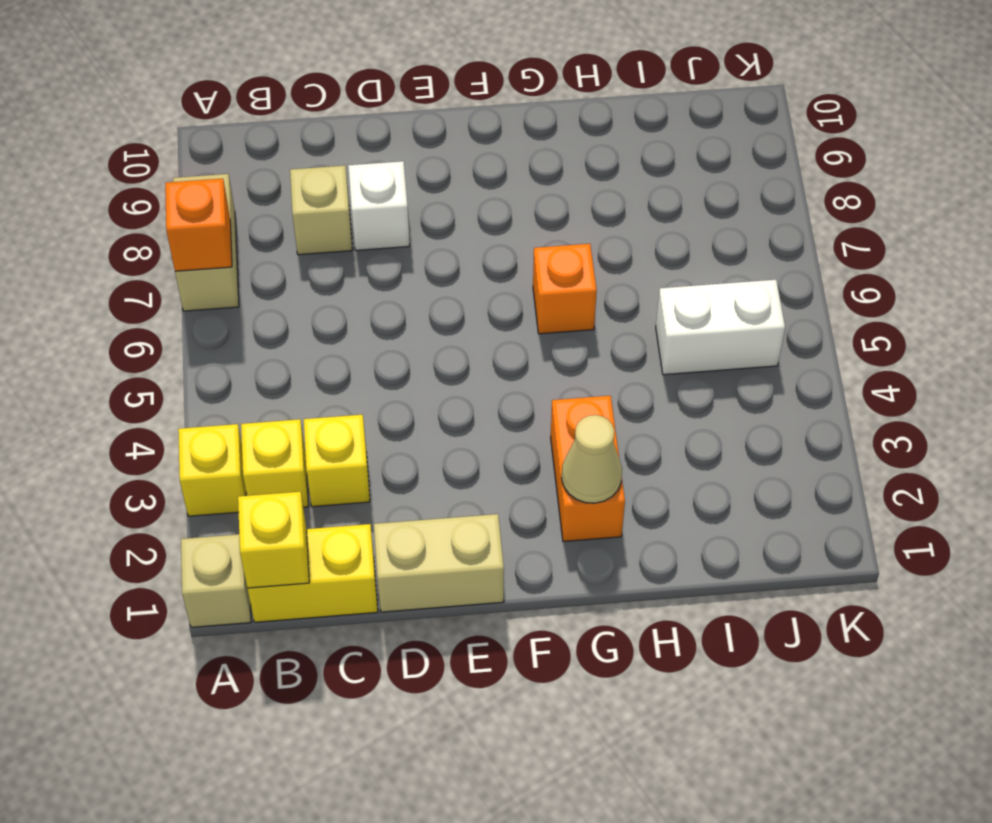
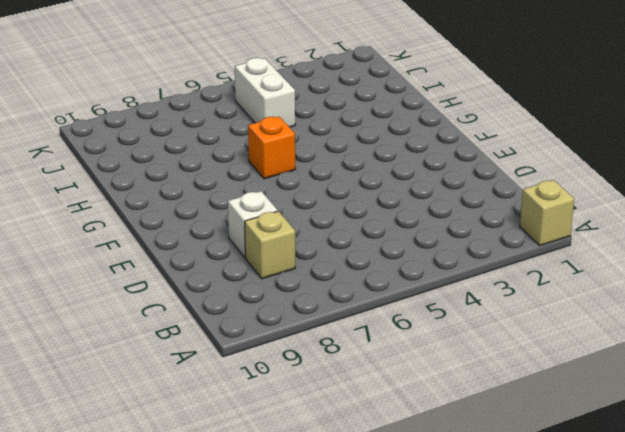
none -> yellow 1x1 brick [178,424,246,516]
none -> tan 1x2 brick [173,174,239,311]
none -> yellow 1x2 brick [247,524,378,622]

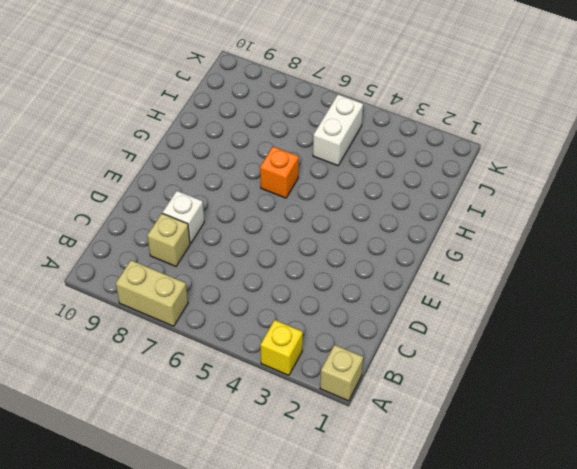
none -> yellow 1x2 brick [247,524,378,622]
none -> yellow 1x1 brick [241,419,308,507]
none -> yellow 1x1 brick [304,415,370,507]

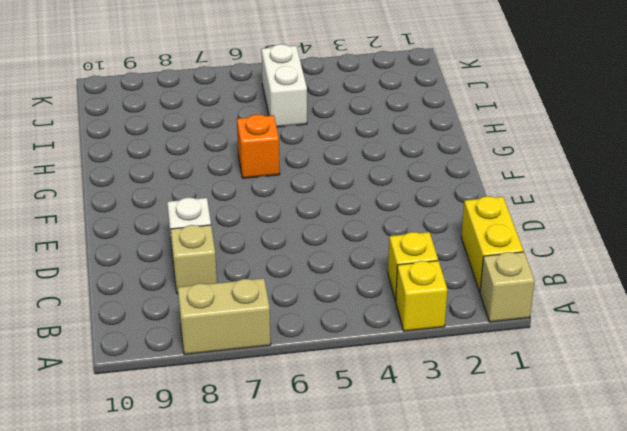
none -> yellow 1x1 brick [304,415,370,507]
none -> tan 1x2 brick [374,514,504,612]
none -> orange 1x2 brick [551,396,625,541]

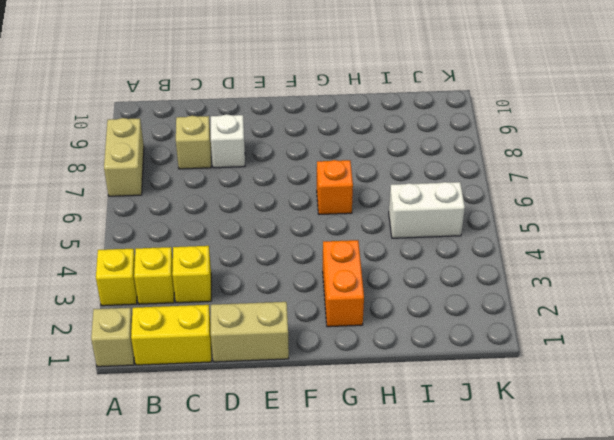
none -> orange 1x1 brick [165,178,232,271]
none -> yellow 1x1 brick [238,492,309,588]
none -> tan 1x1 cone [562,415,622,503]

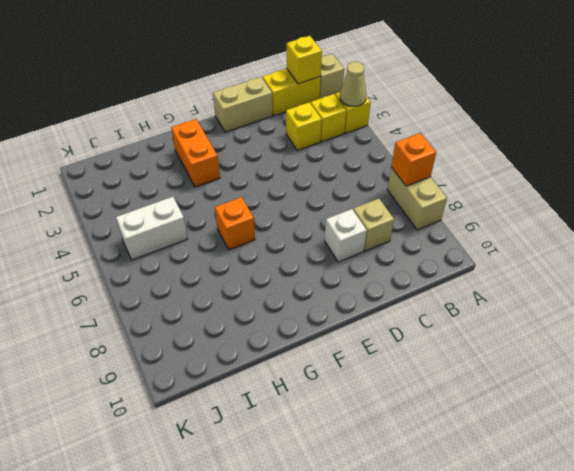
tan 1x1 cone [340,62,366,106] -> tan 1x1 cone moved to [562,415,622,503]

